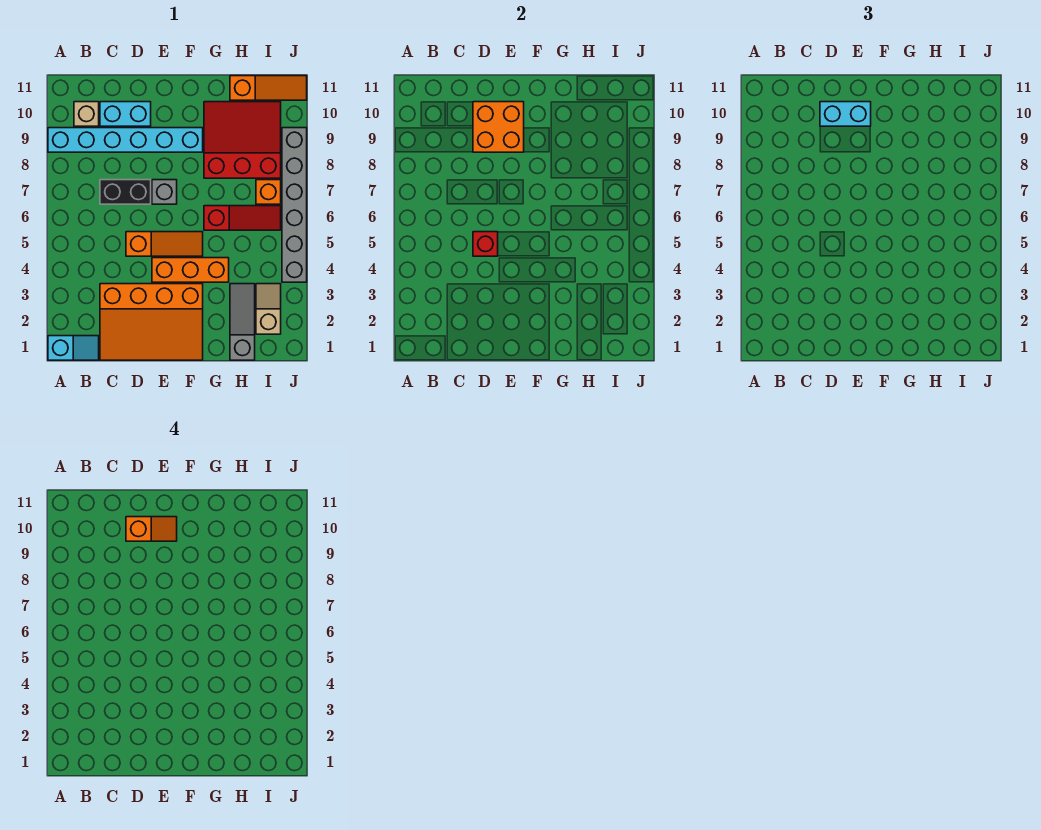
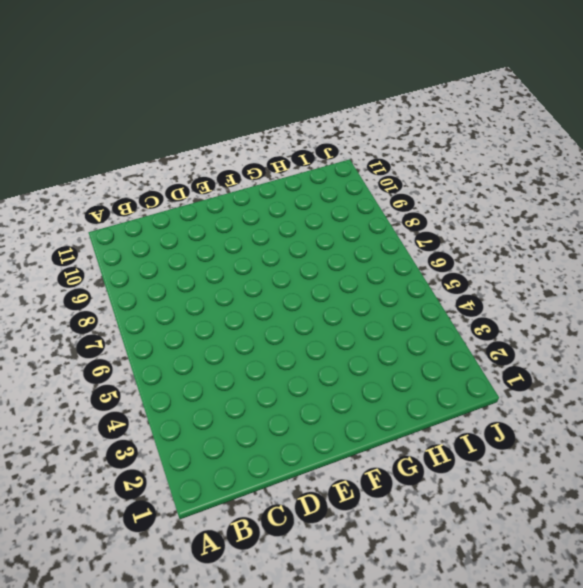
none -> cyan 1x2 slope [48,336,99,360]
none -> cyan 1x6 brick [48,128,203,152]
none -> tan 1x1 brick [74,102,99,126]

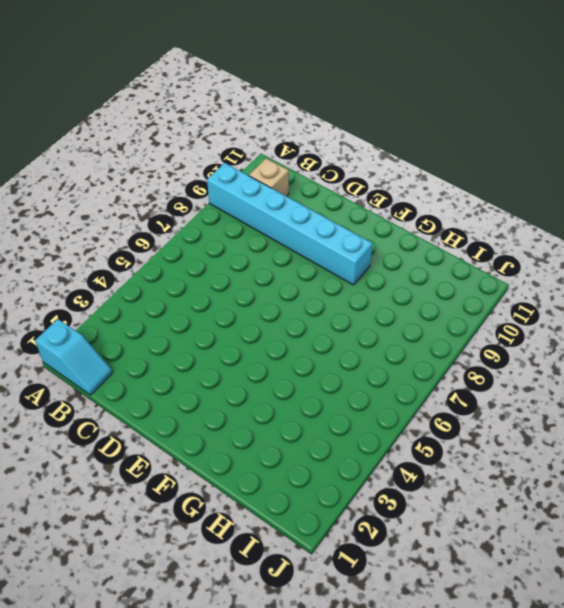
none -> orange 3x4 slope [100,284,203,360]
none -> black 1x2 brick [100,180,151,204]
none -> cyan 1x2 brick [100,102,151,126]

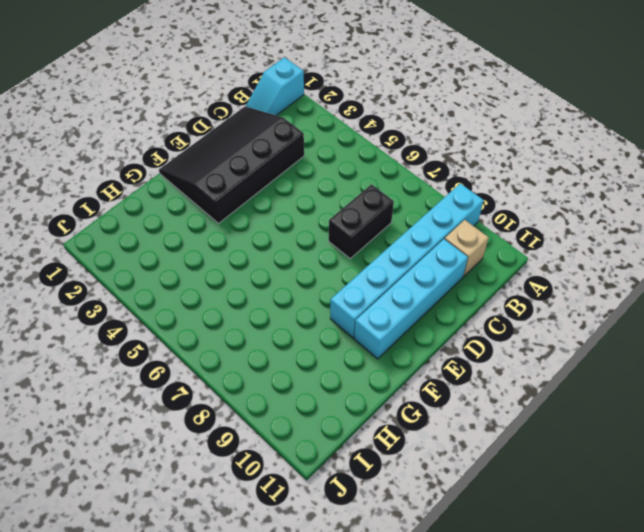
black 3x4 slope [159,107,304,223] -> orange 3x4 slope [100,284,203,360]
cyan 1x4 brick [354,239,468,359] -> cyan 1x2 brick [100,102,151,126]
none -> orange 1x3 slope [126,232,203,256]
none -> orange 1x3 brick [152,258,229,282]
none -> grey 1x1 brick [152,180,177,204]

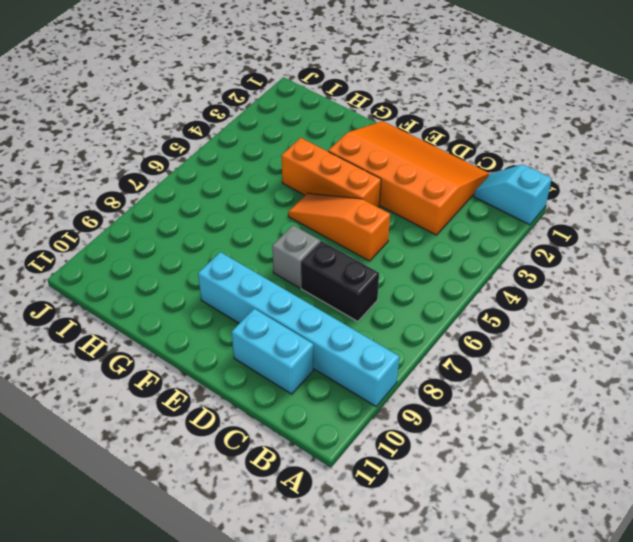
none -> tan 1x1 brick [74,102,99,126]
none -> red 1x3 slope [204,206,281,230]
none -> red 3x3 slope [204,102,281,178]

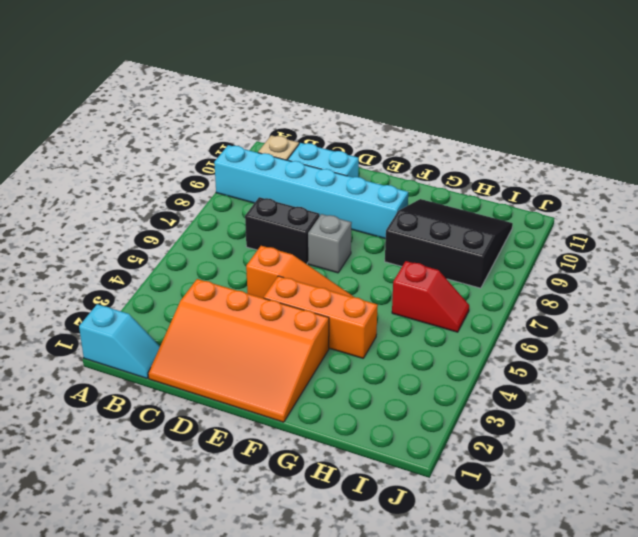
black 3x3 slope [385,199,513,288] -> red 3x3 slope [204,102,281,178]
red 1x2 slope [392,261,469,332] -> red 1x3 slope [204,206,281,230]
none -> grey 1x3 slope [230,284,255,360]
none -> orange 1x3 slope [230,76,307,100]
none -> tan 1x2 slope [256,284,281,334]

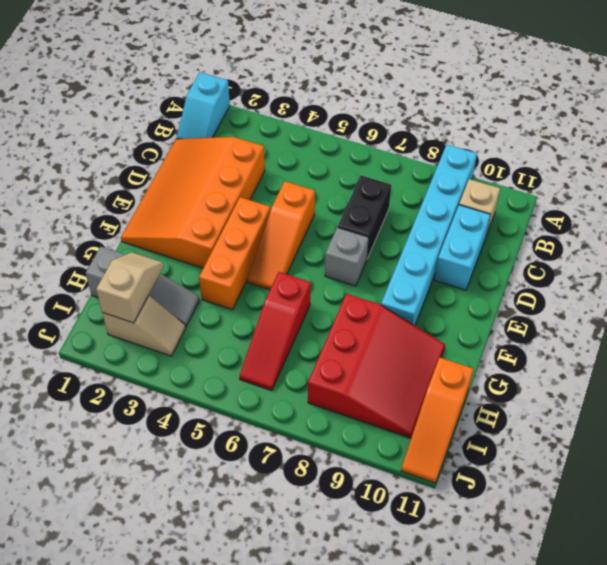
tan 1x2 slope [96,252,164,323] -> none
none -> orange 1x1 brick [256,180,281,204]
none -> grey 1x6 brick [282,128,307,282]
none -> red 1x1 brick [473,232,498,256]

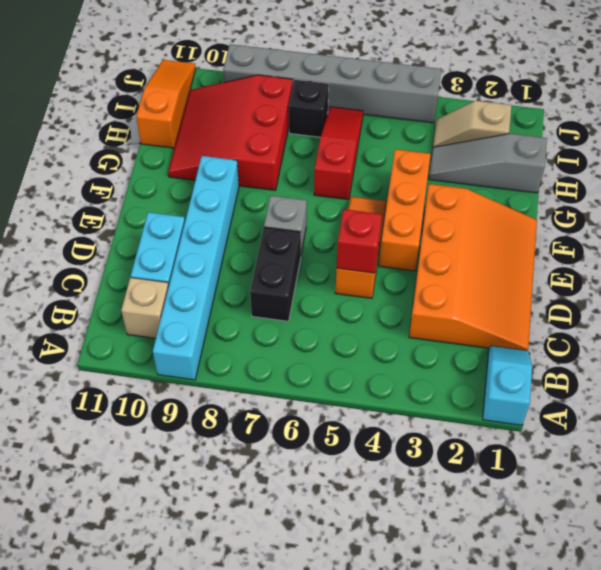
black 1x1 brick [289,79,329,137] -> orange 1x1 brick [256,180,281,204]
none -> orange 2x2 brick [473,102,524,152]
none -> cyan 1x2 brick [820,102,871,126]
none -> orange 1x2 slope [126,517,177,541]

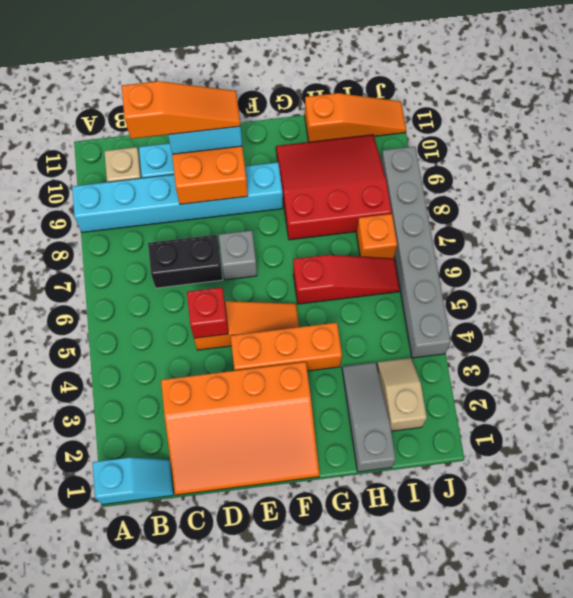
orange 1x3 slope [122,81,240,139] -> orange 1x2 slope [126,517,177,541]

